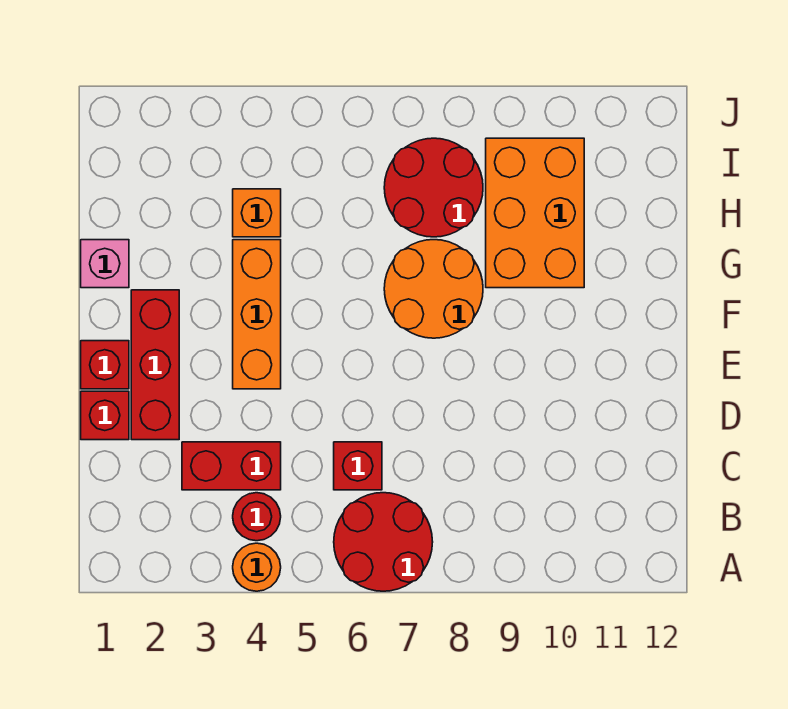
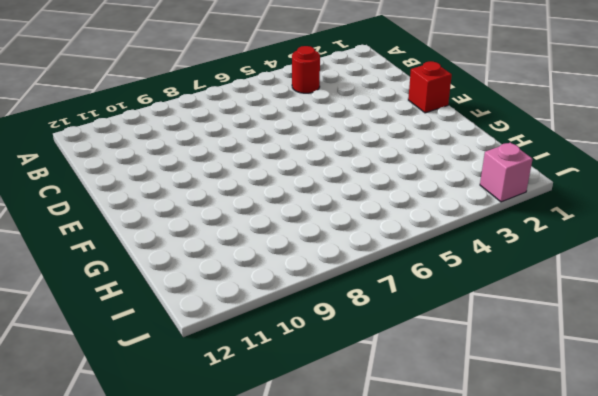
pink 1x1 brick [480,143,532,202] -> pink 1x1 brick moved to [81,240,129,288]
none -> orange 1x1 round brick [233,543,281,591]
none -> red 2x2 round brick [334,493,433,591]
none -> red 1x2 brick [182,442,281,490]

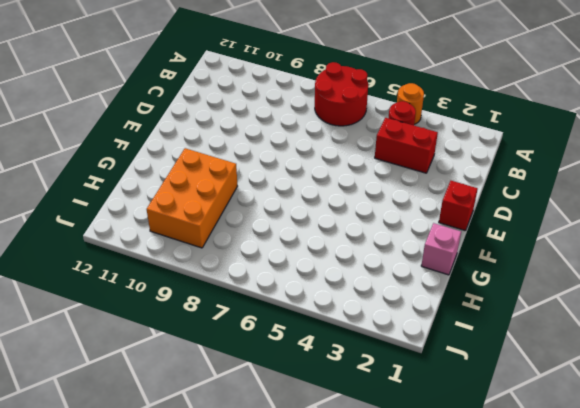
none -> red 1x1 brick [334,442,382,490]
none -> red 1x1 brick [81,391,129,440]
none -> red 1x3 brick [131,290,179,440]

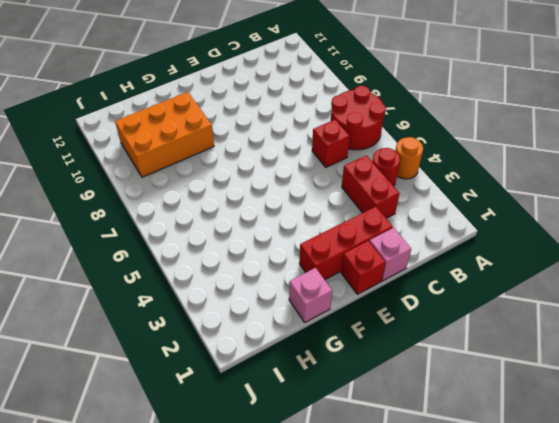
pink 1x1 brick [369,228,411,281] -> red 1x1 brick [81,391,129,440]
none -> orange 1x3 brick [233,240,281,389]
none -> orange 2x2 round brick [384,240,483,338]
none -> orange 1x1 brick [233,189,281,237]

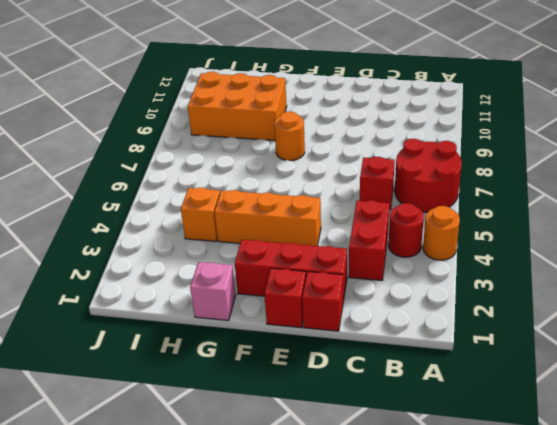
orange 1x1 round brick [274,111,305,161] -> orange 2x2 round brick [384,240,483,338]
none -> red 2x2 round brick [384,138,483,237]

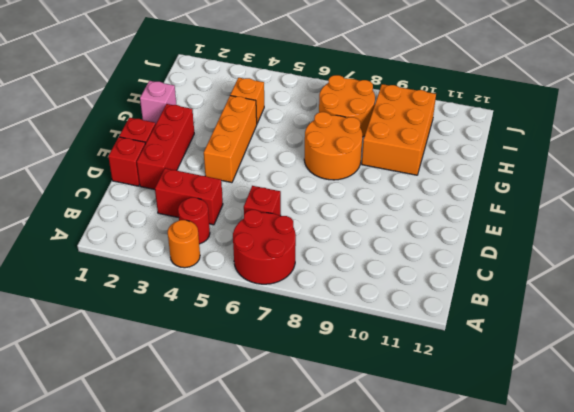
orange 2x2 round brick [319,75,375,137] -> red 2x2 round brick [384,138,483,237]

